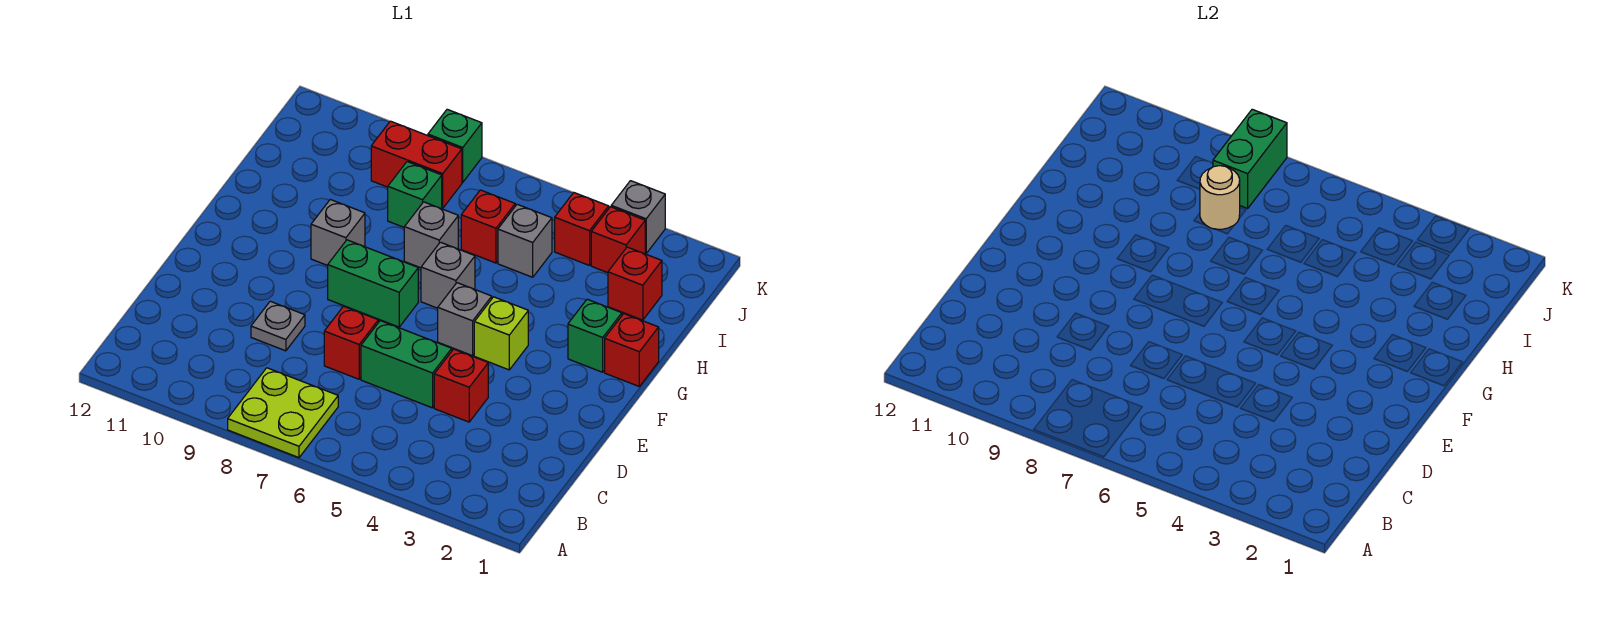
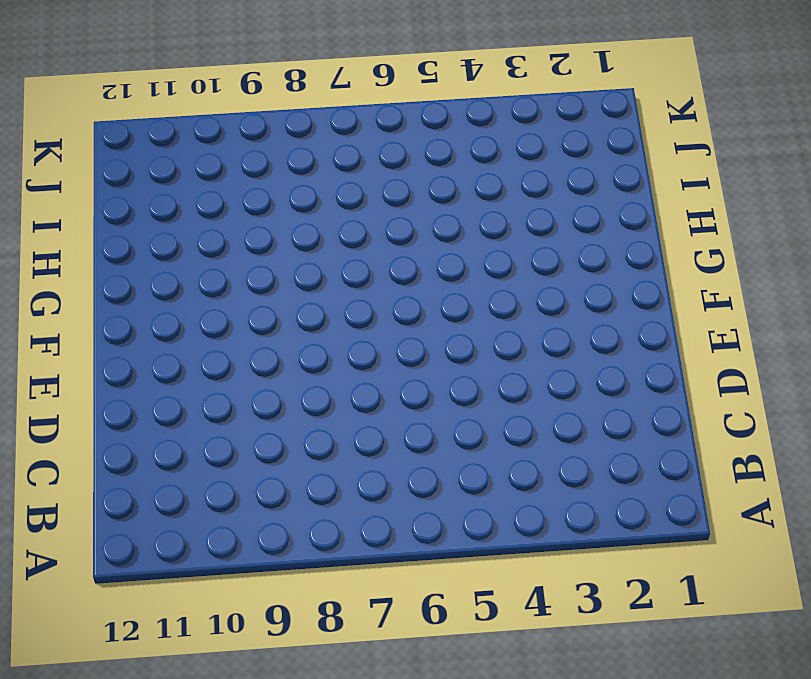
none -> lime 2x2 plate [228,368,338,458]
none -> red 1x1 brick [434,349,488,422]
none -> green 1x2 brick [361,321,452,408]

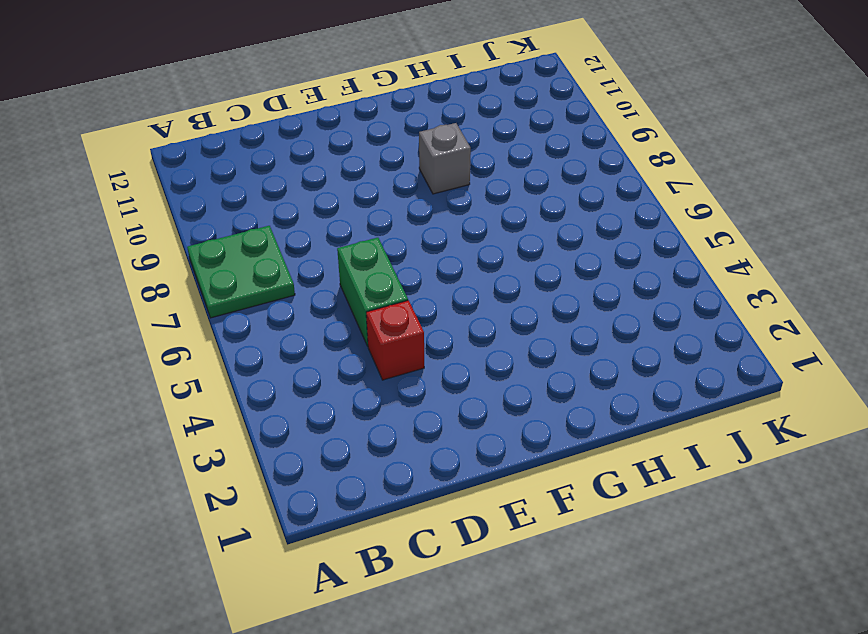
green 2x2 plate [187,226,295,318] -> lime 2x2 plate [228,368,338,458]
none -> red 1x1 brick [324,306,378,379]
none -> grey 1x1 plate [251,301,305,351]
none -> lime 1x1 brick [474,297,528,370]

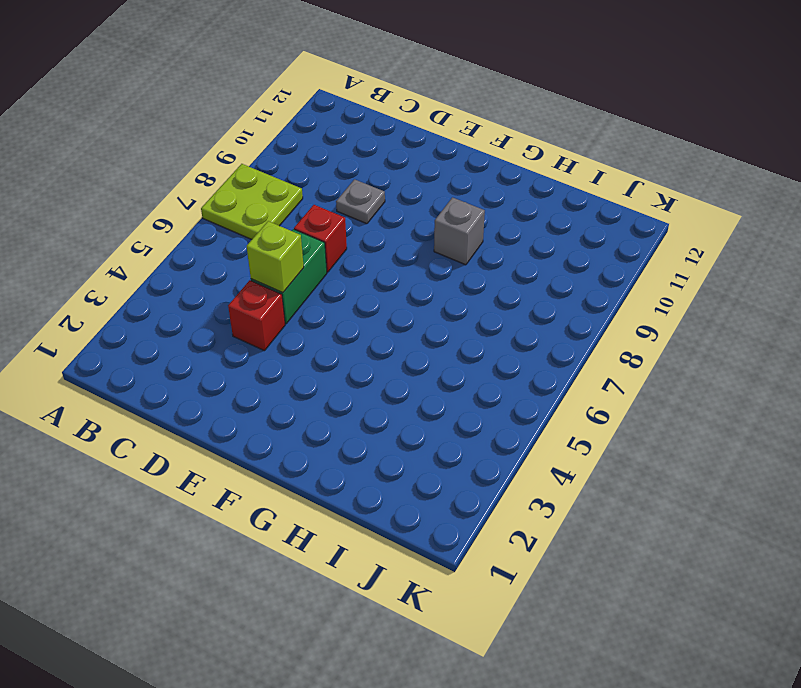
lime 1x1 brick [247,221,304,293] -> lime 1x1 brick moved to [474,297,528,370]
none -> grey 1x1 brick [438,283,492,356]
none -> green 1x2 brick [328,240,418,327]
none -> red 1x1 brick [605,314,659,386]

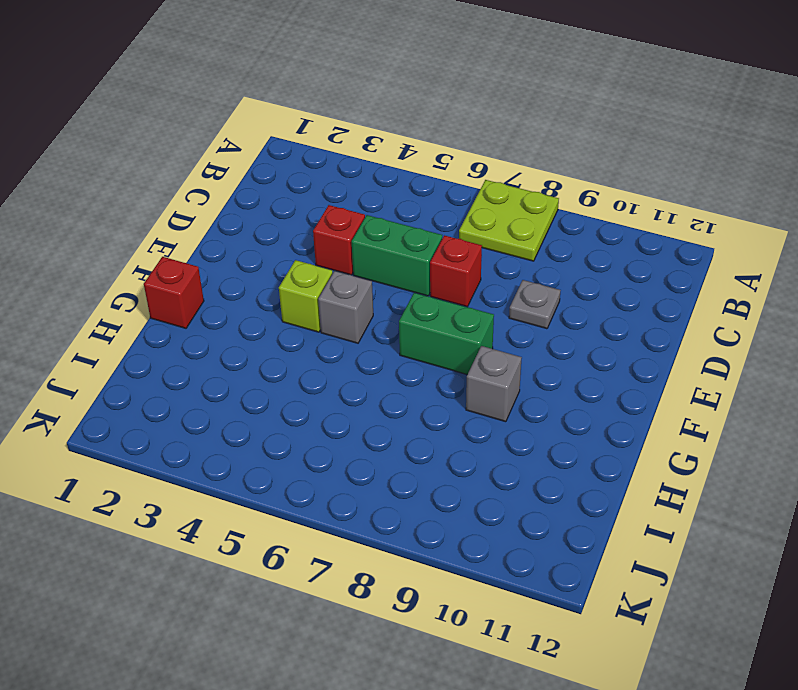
none -> green 1x1 brick [568,299,622,372]
none -> grey 1x1 brick [421,242,475,308]
none -> grey 1x1 brick [404,202,458,268]

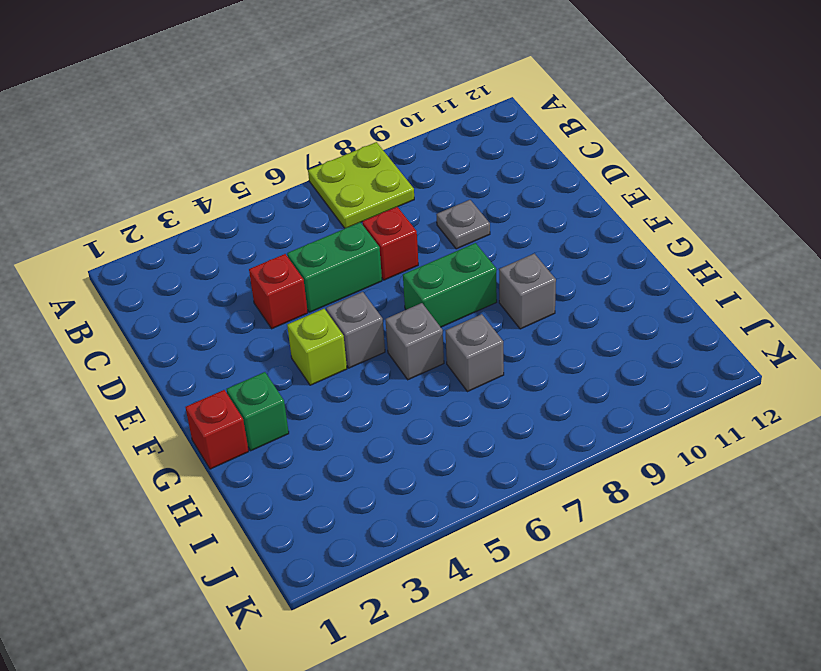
none -> red 1x1 brick [608,247,662,320]
none -> grey 1x1 brick [498,204,552,277]
none -> red 1x1 brick [461,190,515,263]

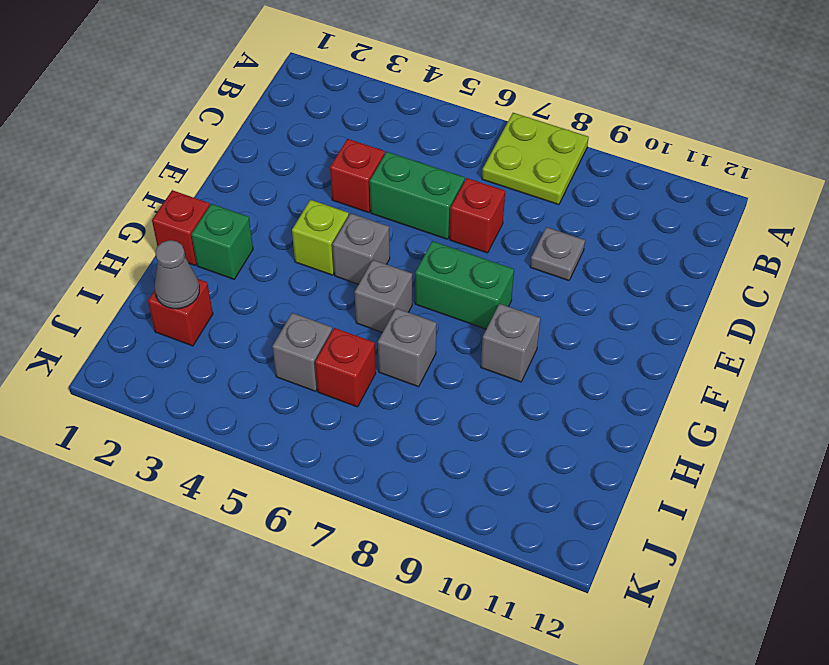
grey 1x1 cone [155,240,199,309] -> none
none -> green 1x1 brick [388,162,442,227]
none -> red 1x1 brick [591,207,645,273]
none -> red 1x1 brick [555,193,609,266]

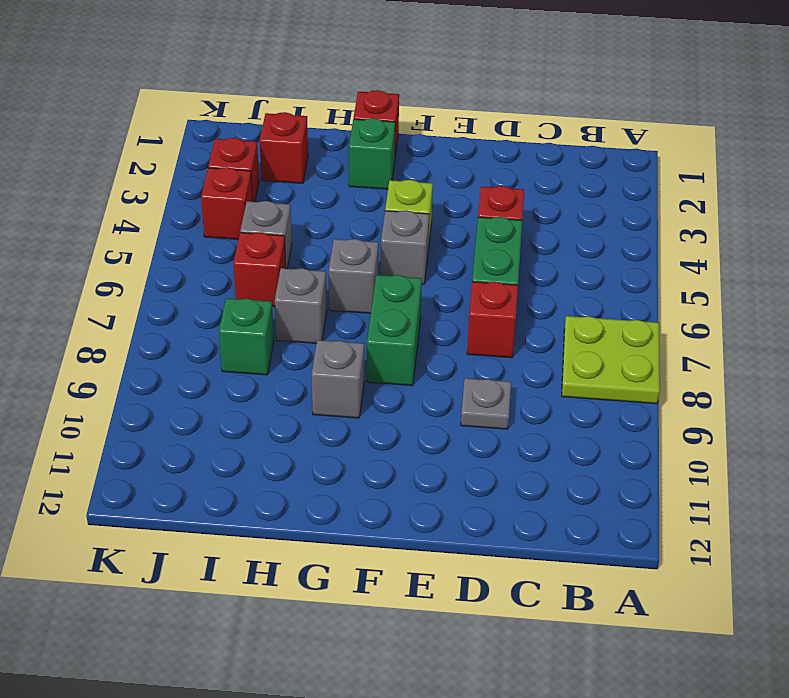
none -> red 1x2 brick [371,121,462,208]
none -> grey 1x1 brick [611,181,665,254]
none -> green 1x1 brick [428,109,482,182]

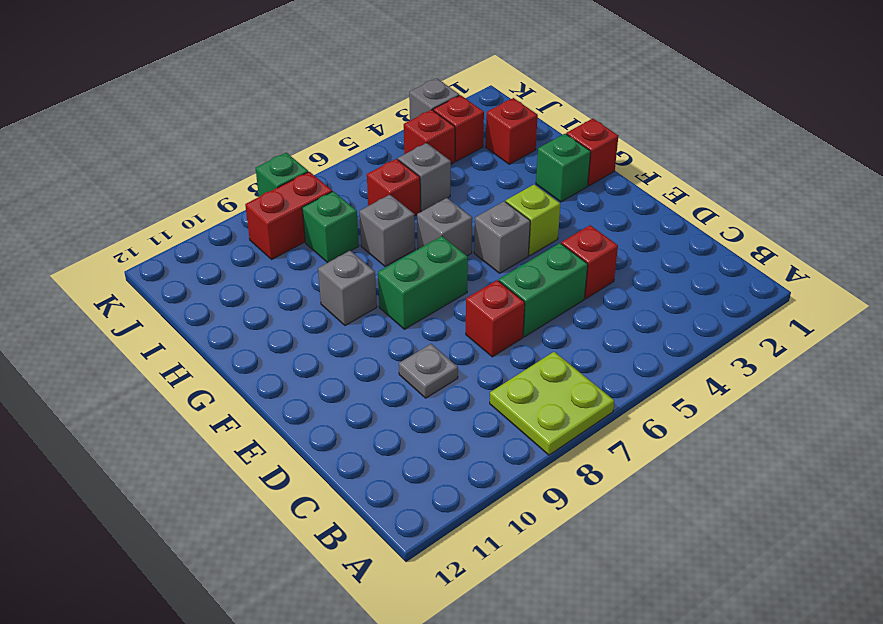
none -> tan 1x1 round brick [1200,166,1240,229]
none -> green 1x2 brick [1213,109,1287,208]

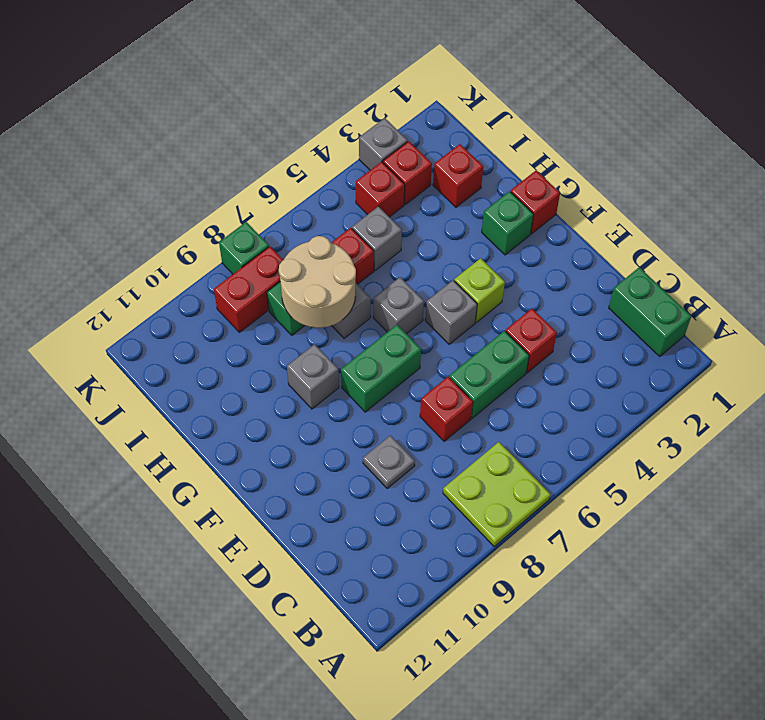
green 1x2 brick [609,267,691,357] -> green 1x2 brick moved to [1213,109,1287,208]
tan 2x2 round brick [279,236,356,328] -> tan 1x1 round brick [1200,166,1240,229]

